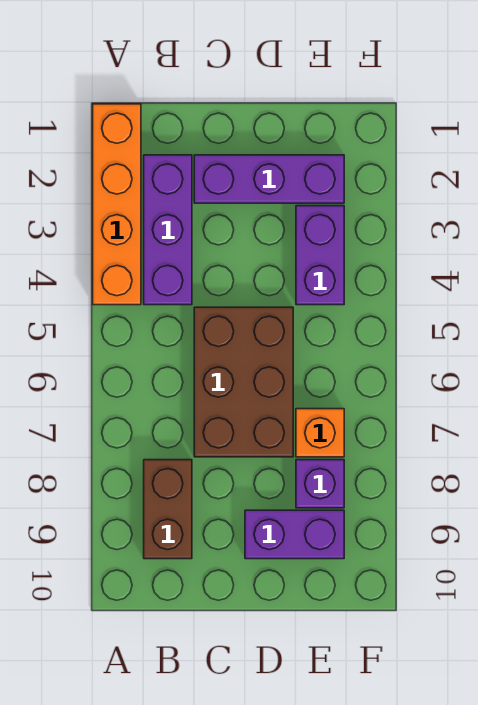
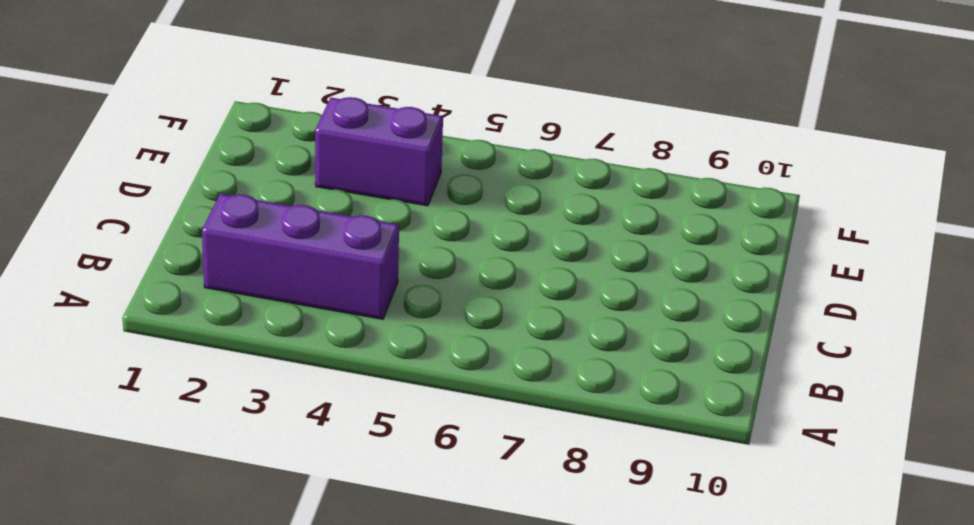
none -> orange 1x4 brick [93,104,141,305]
none -> brown 1x2 brick [144,460,192,559]

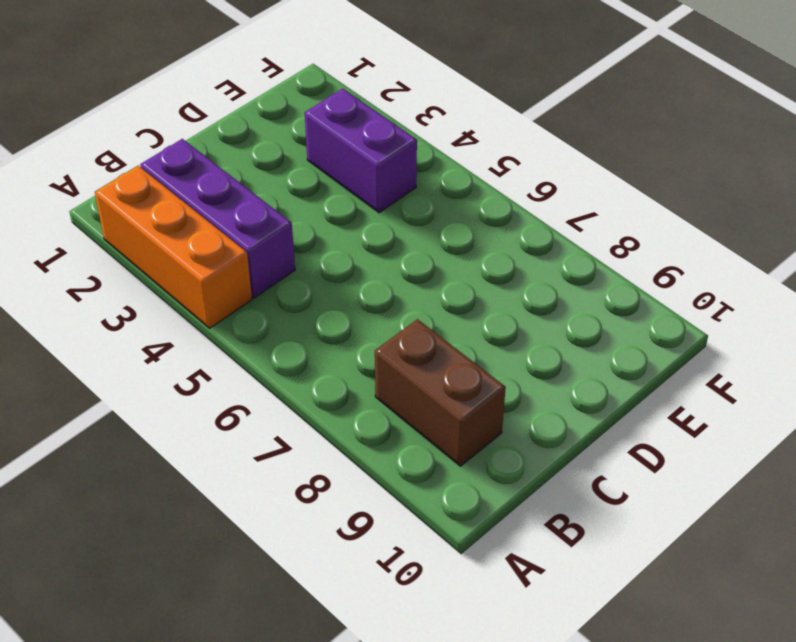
orange 1x3 brick [95,166,252,328] -> orange 1x4 brick [93,104,141,305]
none -> purple 1x3 brick [194,155,344,203]
none -> brown 2x3 brick [194,307,293,457]

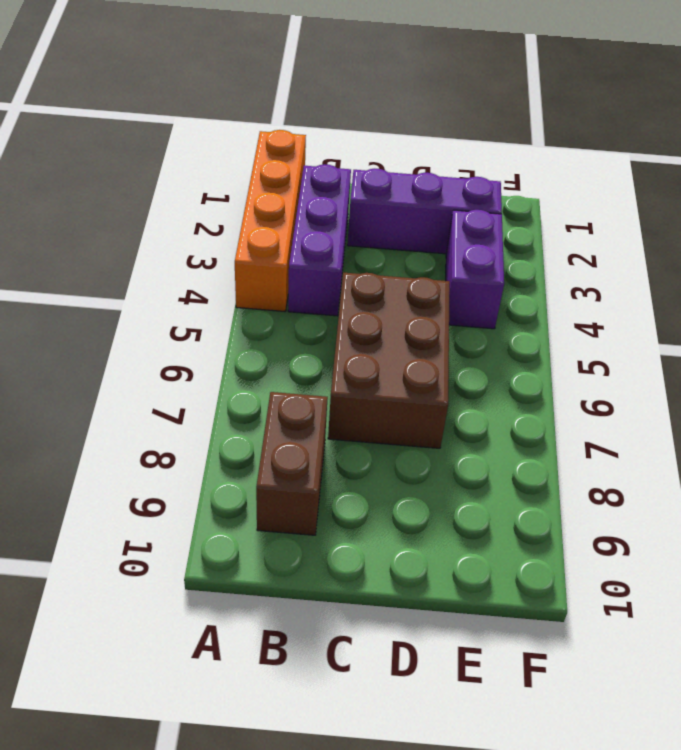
none -> purple 1x2 brick [245,510,344,559]
none -> orange 1x1 brick [296,409,344,457]

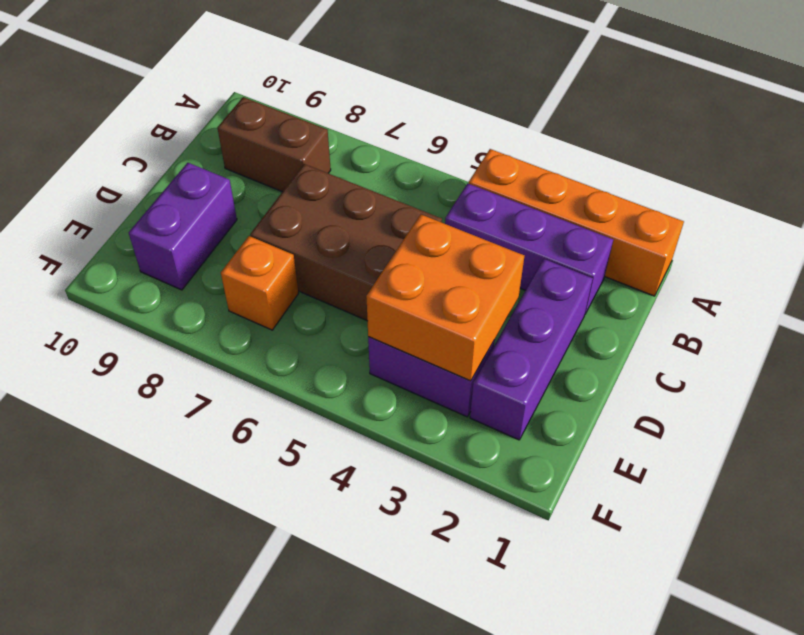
orange 2x2 brick [366,215,524,381] -> none
none -> purple 1x1 brick [296,460,344,508]

